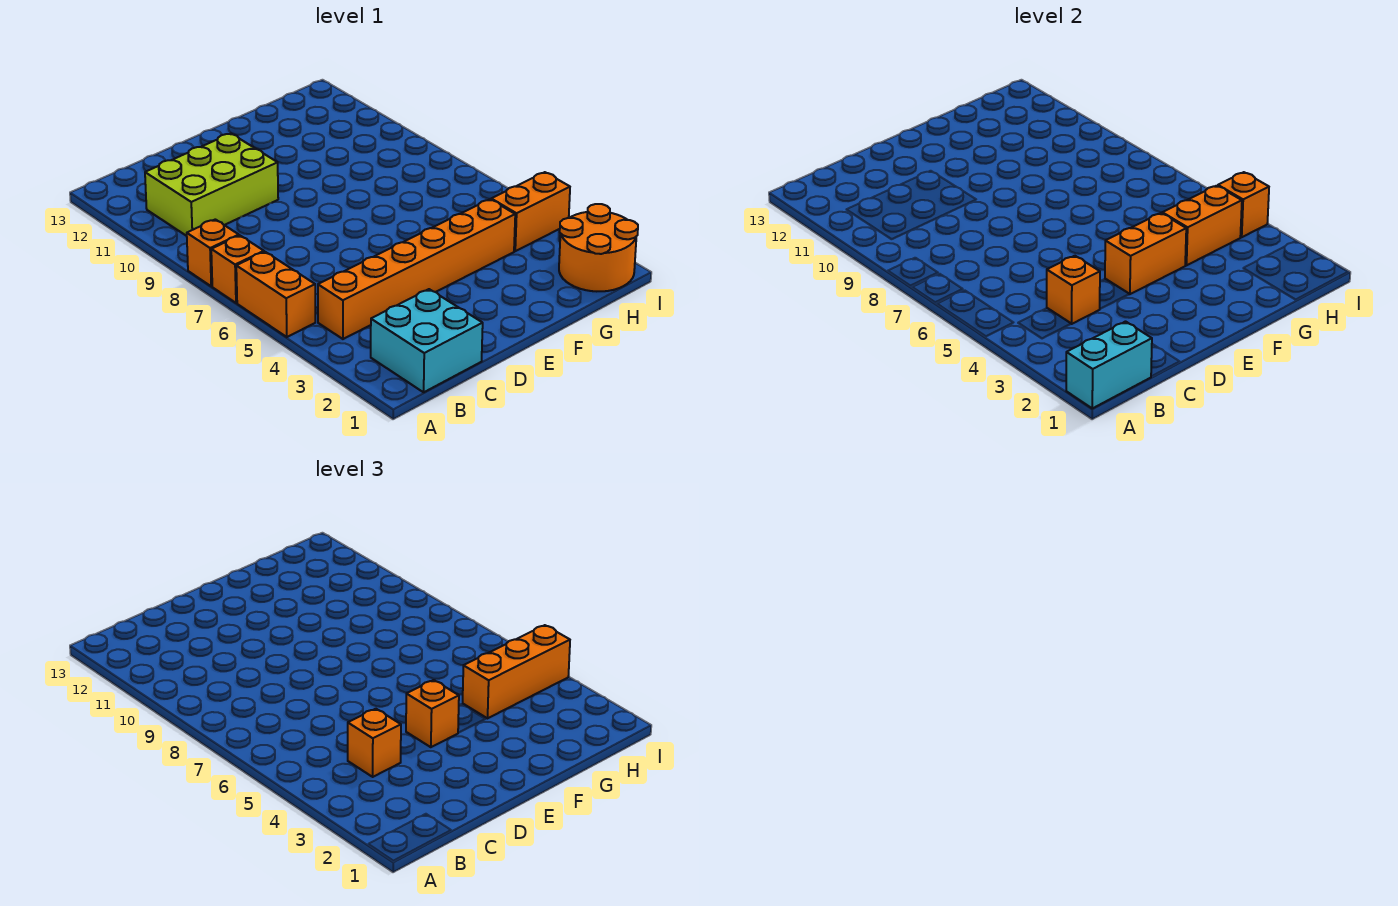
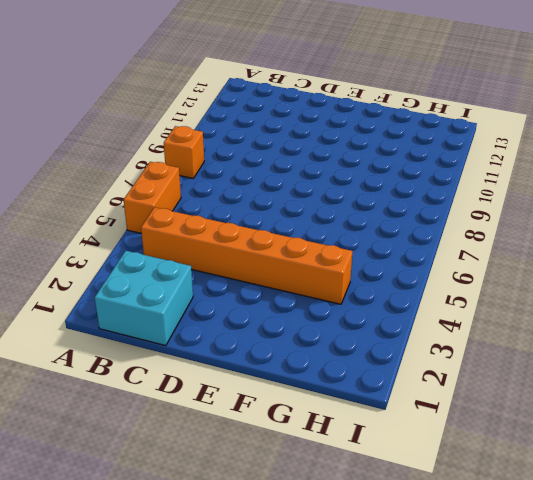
none -> orange 1x1 brick [211,236,264,303]
none -> lime 2x3 brick [145,134,278,236]
none -> orange 2x2 round brick [559,204,638,291]

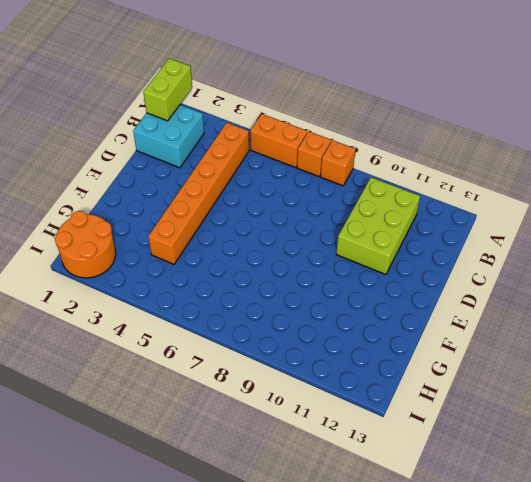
lime 1x2 brick [143,58,192,121] -> cyan 1x2 brick [1066,322,1152,408]
none -> orange 1x2 brick [491,172,570,251]
none -> orange 1x1 brick [1047,256,1100,324]
none -> orange 1x2 brick [1105,213,1186,294]

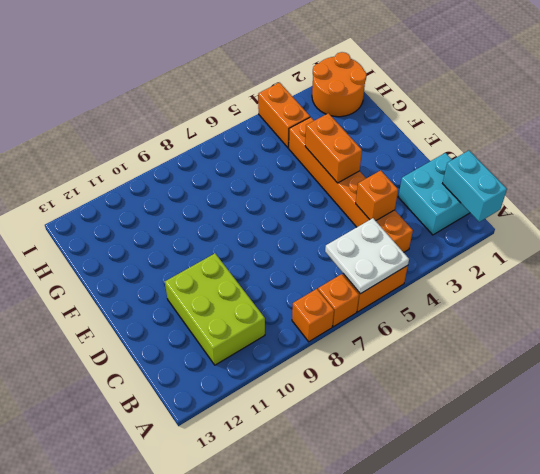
white 2x2 plate [325,218,409,294] -> none
none -> orange 1x2 brick [1162,186,1242,265]
none -> orange 1x1 brick [1218,172,1269,237]
none -> orange 1x1 brick [348,709,401,777]

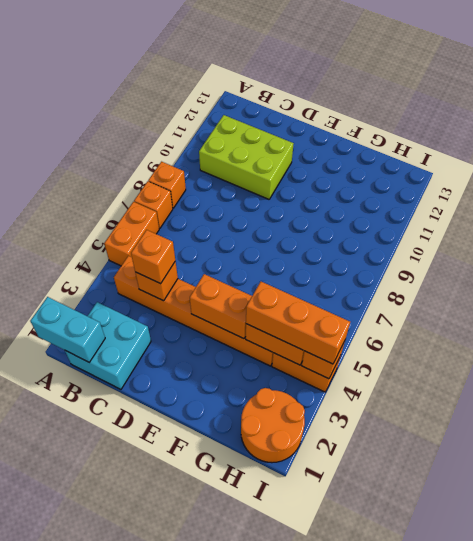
none -> orange 1x1 brick [406,680,459,747]

